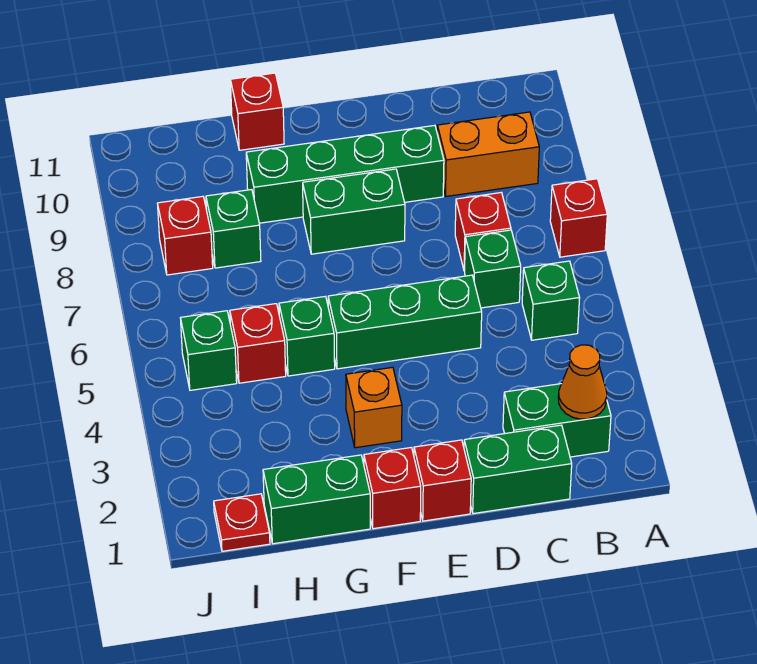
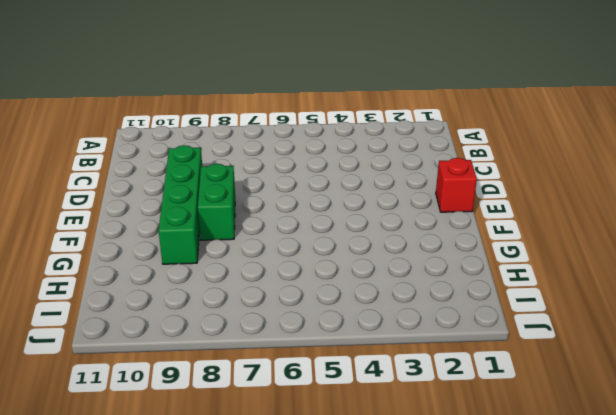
none -> red 1x1 brick [550,179,607,257]
none -> green 1x2 brick [503,384,611,457]
none -> green 1x1 brick [522,261,580,340]

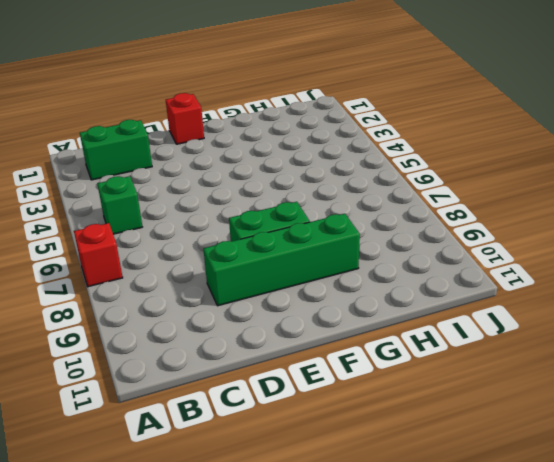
none -> orange 1x2 brick [437,112,539,196]
none -> green 1x2 brick [464,425,572,514]
none -> green 1x1 brick [465,230,521,308]

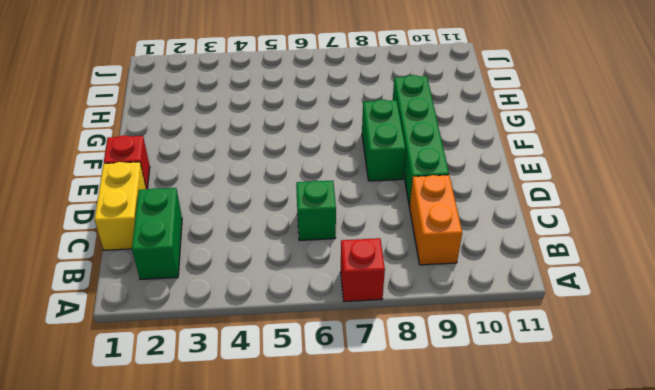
yellow 1x2 brick [95,162,146,250] -> green 1x2 brick [464,425,572,514]
none -> green 1x1 brick [522,261,580,340]
none -> red 1x1 brick [455,192,511,271]
none -> green 1x3 brick [328,275,482,369]

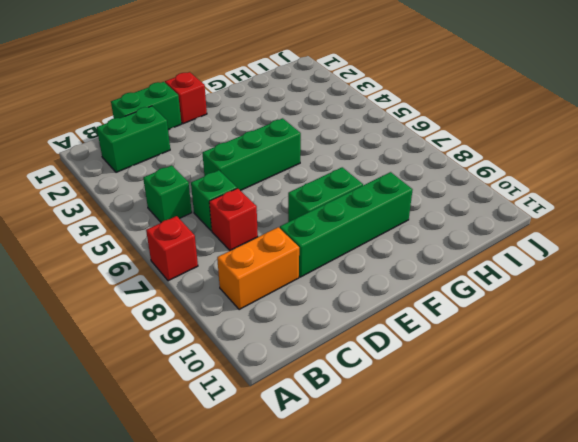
none -> red 1x1 brick [364,447,421,529]
none -> orange 1x1 brick [346,367,402,448]
none -> green 1x2 brick [263,455,370,544]

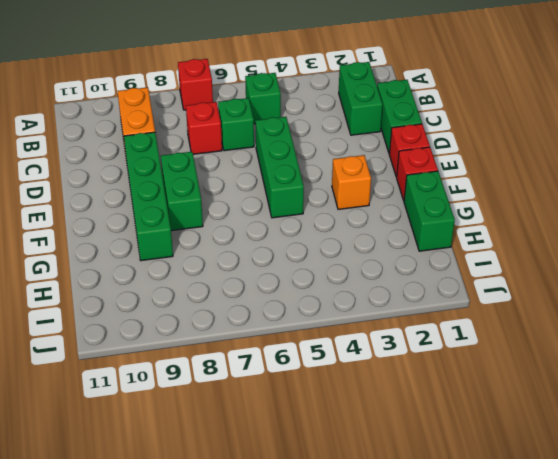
none -> green 1x1 brick [279,296,335,376]
none -> red 1x1 brick [230,73,284,150]
none -> red 1x1 brick [230,304,286,383]

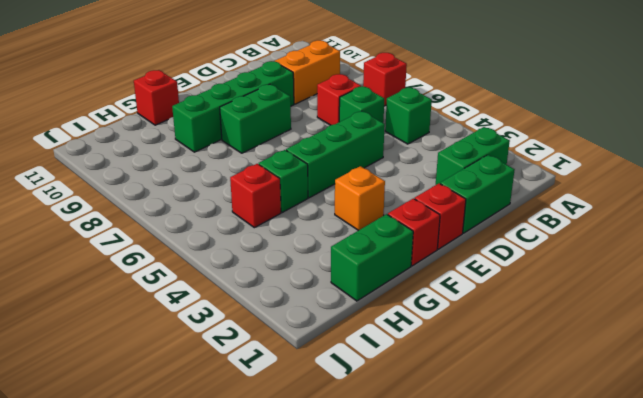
none -> green 1x1 brick [206,190,261,268]
none -> red 1x1 plate [214,494,270,551]
none -> green 1x1 brick [181,311,237,390]

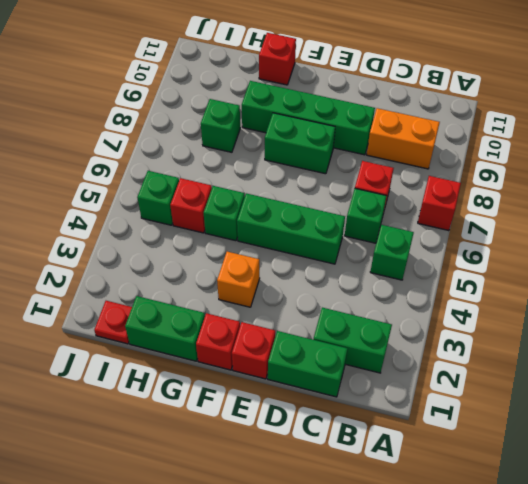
none -> red 1x1 brick [157,196,213,275]
none -> orange 1x1 cone [558,345,607,419]

